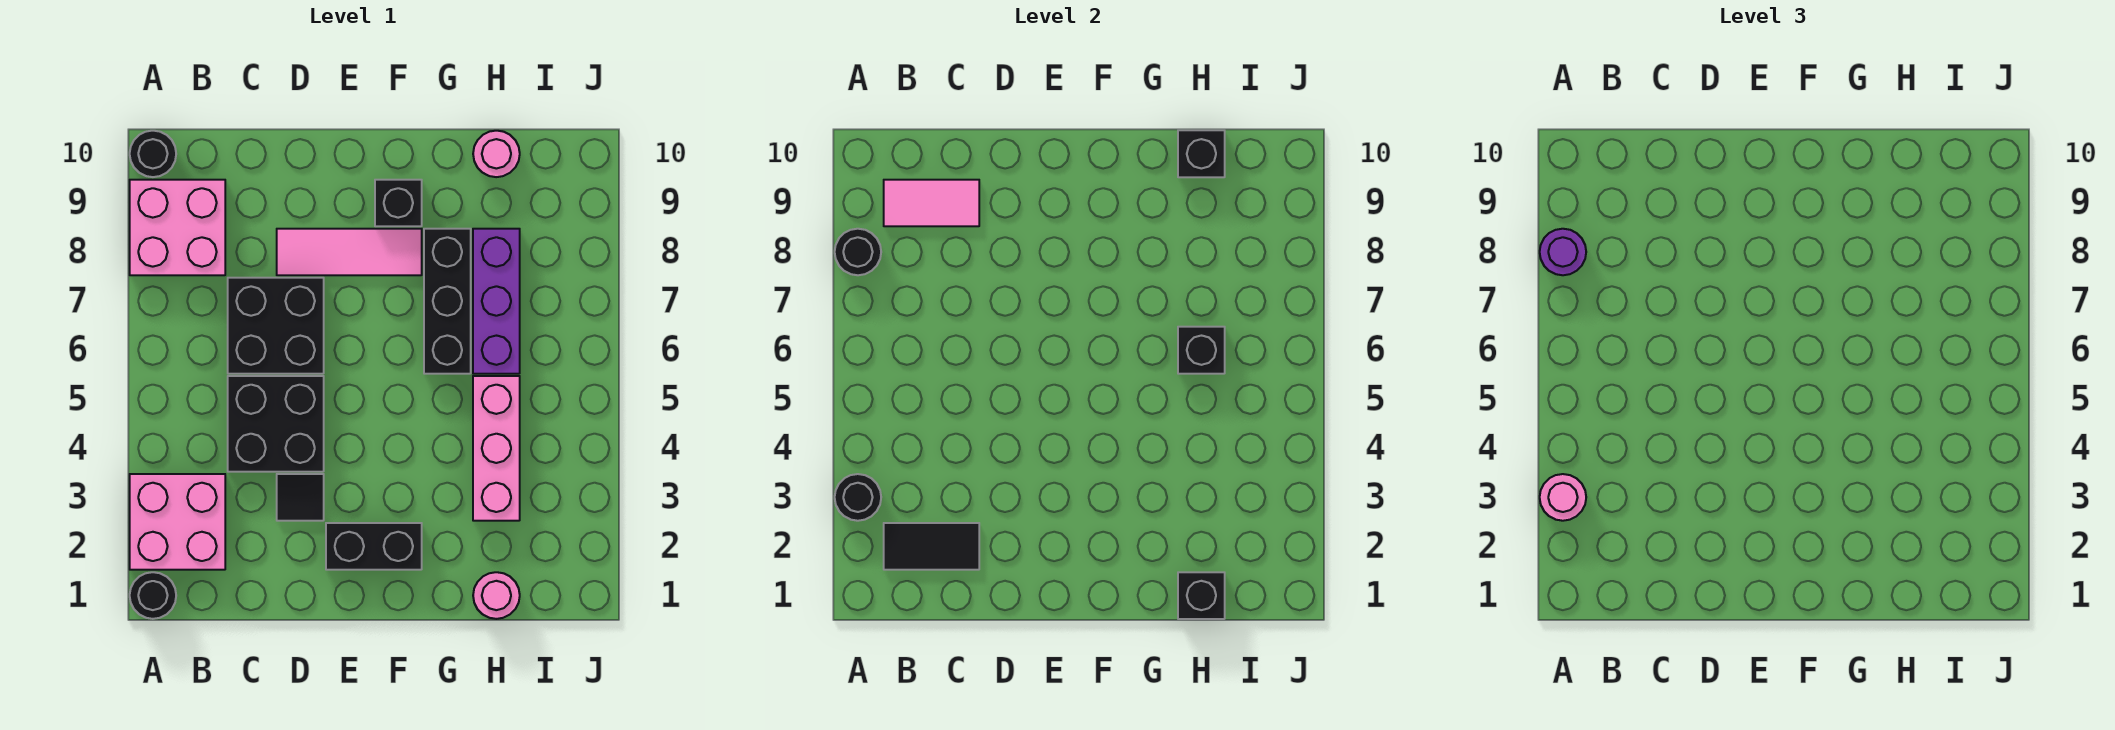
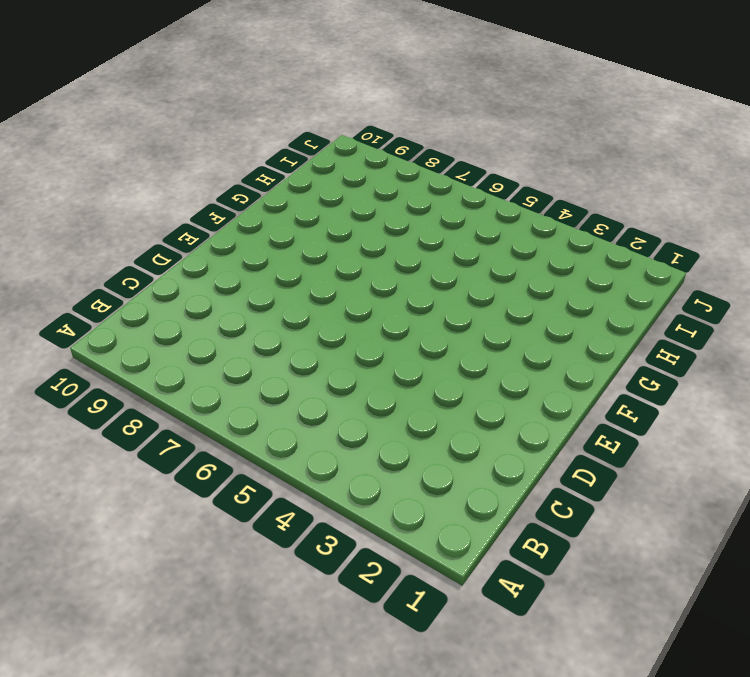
none -> black 1x1 round brick [130,572,176,619]
none -> pink 2x2 brick [130,474,225,570]
none -> pink 2x2 brick [130,180,225,275]

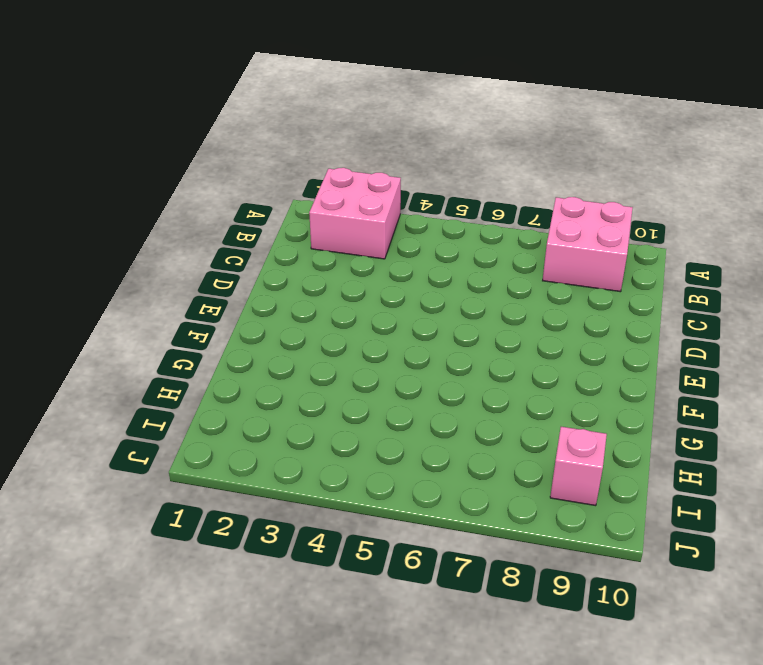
pink 1x1 brick [550,427,607,506] -> none
none -> black 1x1 round brick [130,572,176,619]
none -> black 1x1 round brick [130,131,176,177]
none -> black 2x2 brick [228,376,324,472]

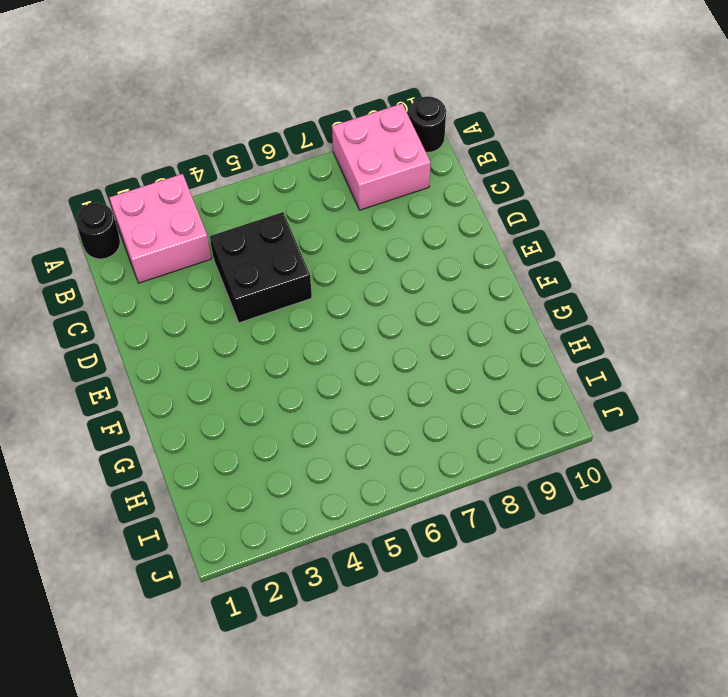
none -> black 2x2 brick [228,278,324,374]
none -> black 1x1 tile [277,474,324,521]
none -> pink 1x3 tile [277,229,422,275]

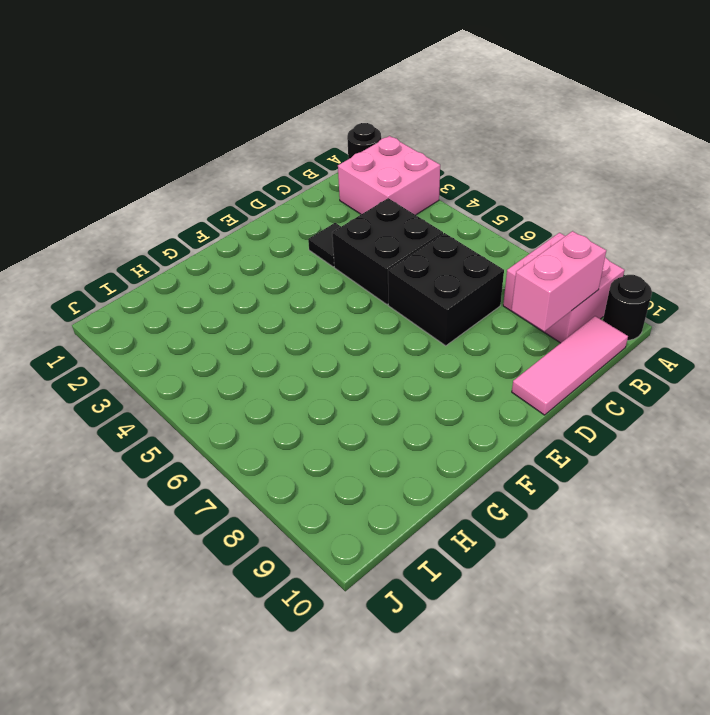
pink 1x2 brick [512,231,606,331] -> pink 1x2 tile [884,180,979,226]
pink 1x3 tile [512,316,628,415] -> pink 1x3 tile moved to [277,229,422,275]
none -> black 1x2 brick [326,523,422,570]
none -> black 1x1 brick [375,180,422,226]
none -> black 1x3 brick [424,229,471,374]

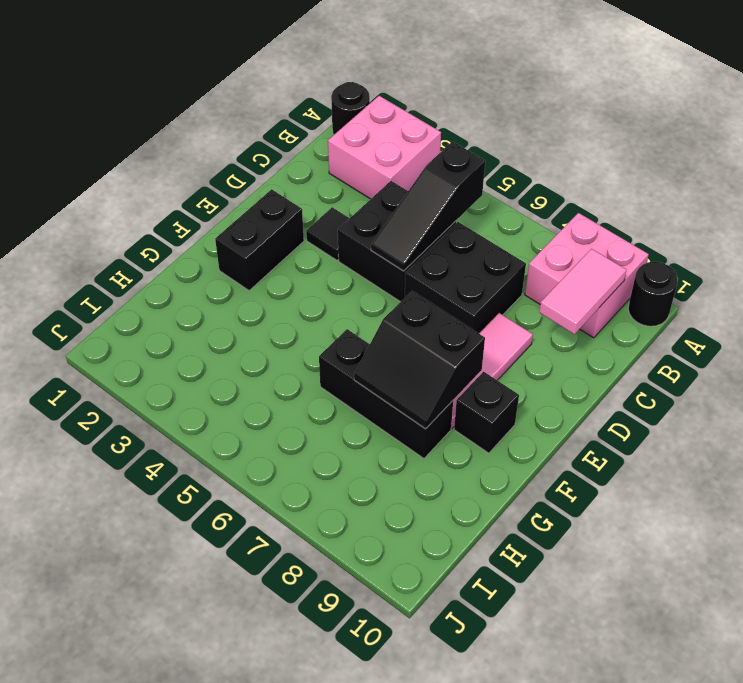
black 1x3 slope [371,141,485,271] -> none
black 2x2 slope [354,291,485,429] -> none
none -> pink 1x1 round brick [473,572,520,619]
none -> pink 1x3 brick [473,376,520,521]
none -> purple 1x3 brick [473,229,520,374]

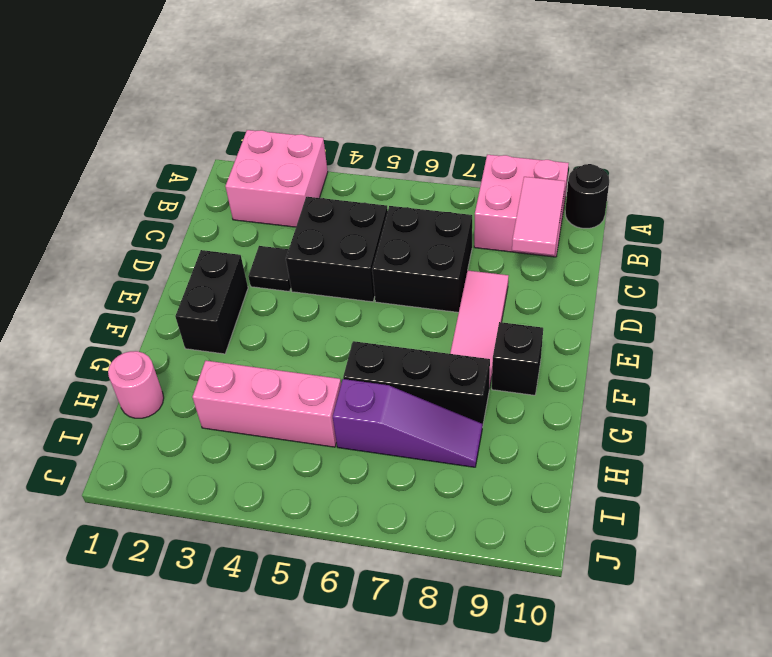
purple 1x3 slope [333,379,482,467] -> purple 1x3 brick [473,229,520,374]
none -> black 1x1 round brick [130,572,176,619]
none -> pink 1x1 round brick [473,131,520,177]
none -> black 1x1 round brick [835,474,881,521]

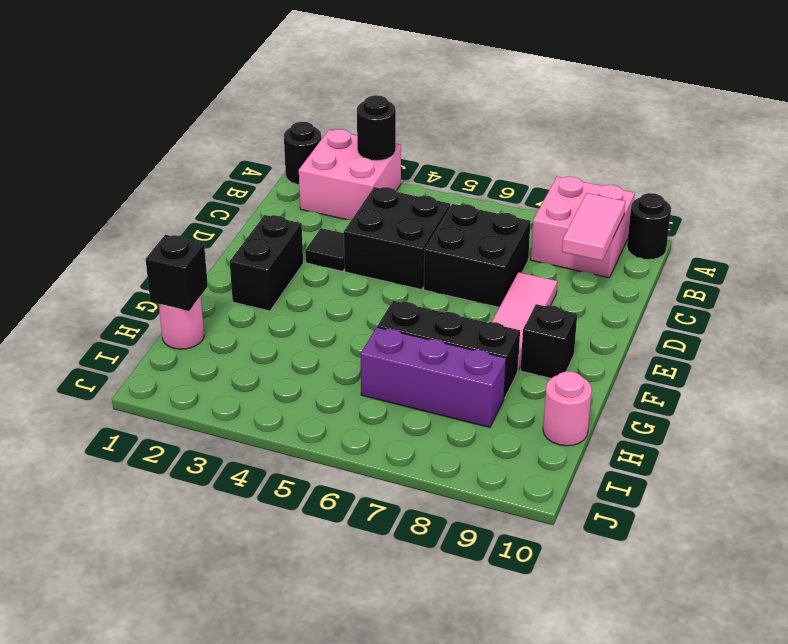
none -> pink 1x3 brick [473,376,520,521]
none -> black 1x1 round brick [835,229,881,275]
none -> black 1x2 tile [884,523,979,570]

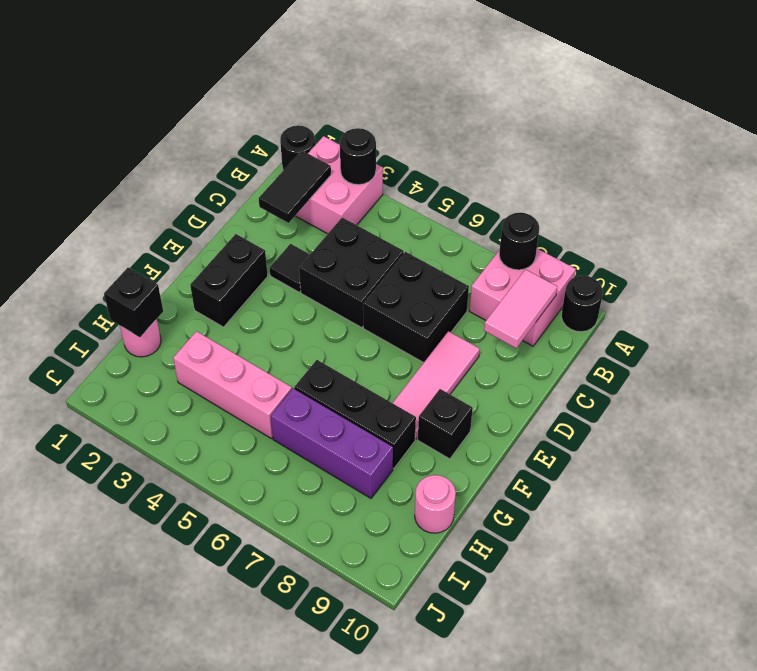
none -> black 1x1 brick [1178,327,1225,374]
none -> black 1x1 brick [1178,130,1225,177]
none -> pink 1x1 round brick [1540,474,1586,521]

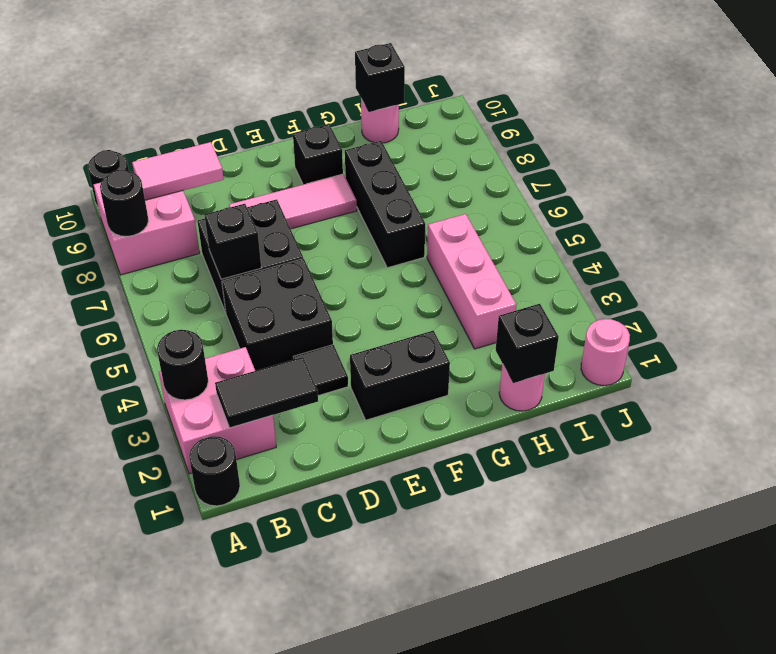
black 1x1 brick [204,204,261,279] -> black 1x1 brick moved to [1178,327,1225,374]
pink 1x1 round brick [581,319,630,386] -> pink 1x1 round brick moved to [1540,474,1586,521]
none -> purple 1x3 brick [473,229,520,374]
none -> purple 1x1 round brick [1540,229,1586,275]

